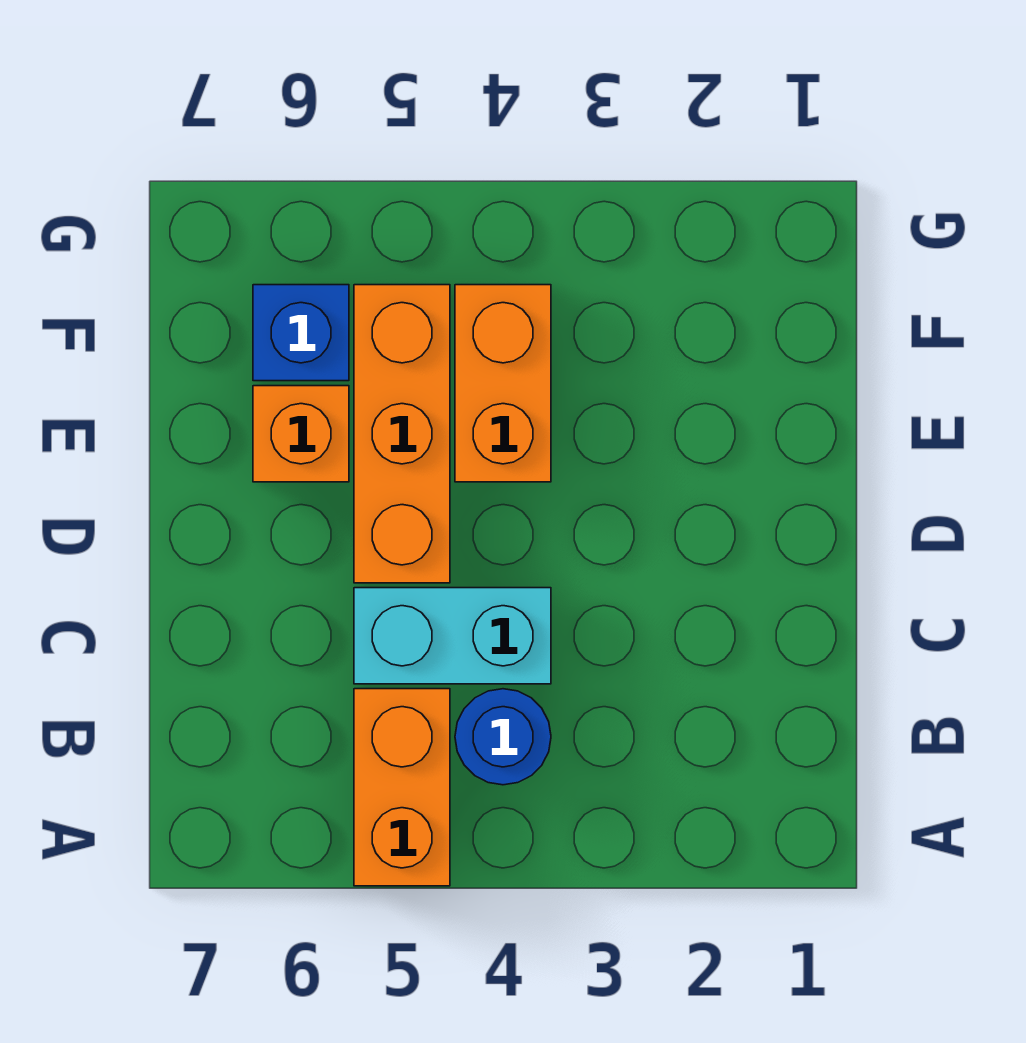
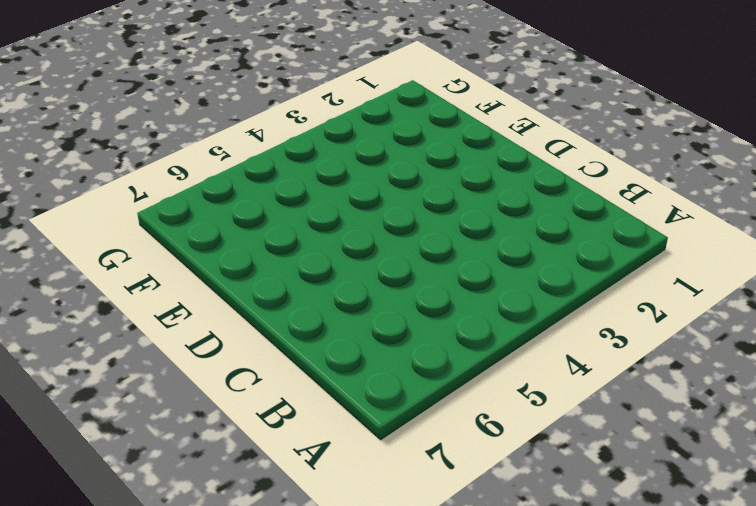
none -> orange 1x2 brick [354,689,450,886]
none -> blue 1x1 round brick [455,689,551,785]

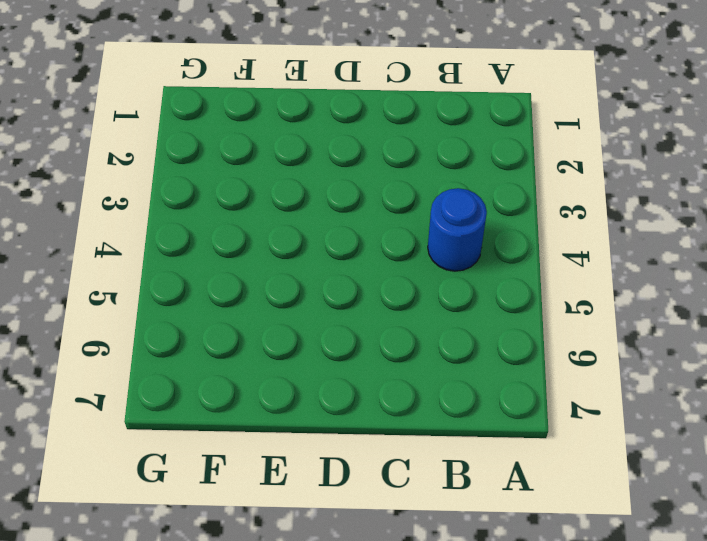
none -> orange 1x2 brick [354,689,450,886]
none -> cyan 1x2 brick [354,588,551,684]

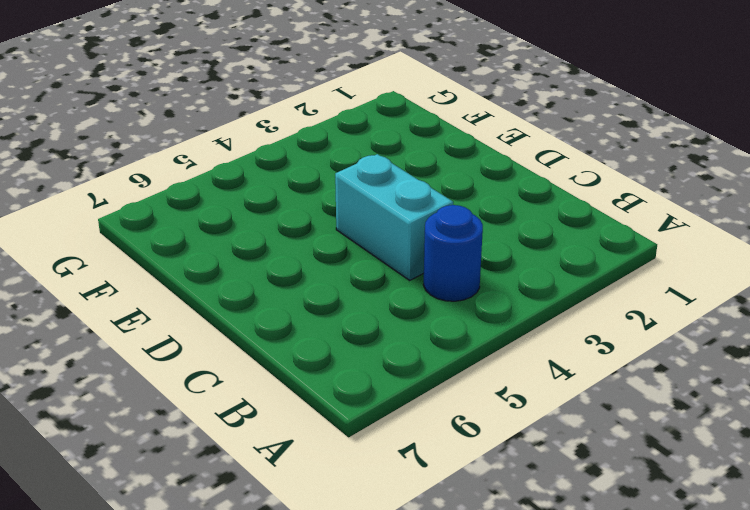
cyan 1x2 brick [335,154,453,280] -> cyan 1x2 brick turned to [354,588,551,684]
none -> orange 1x2 brick [354,689,450,886]
none -> orange 1x3 brick [354,285,450,583]

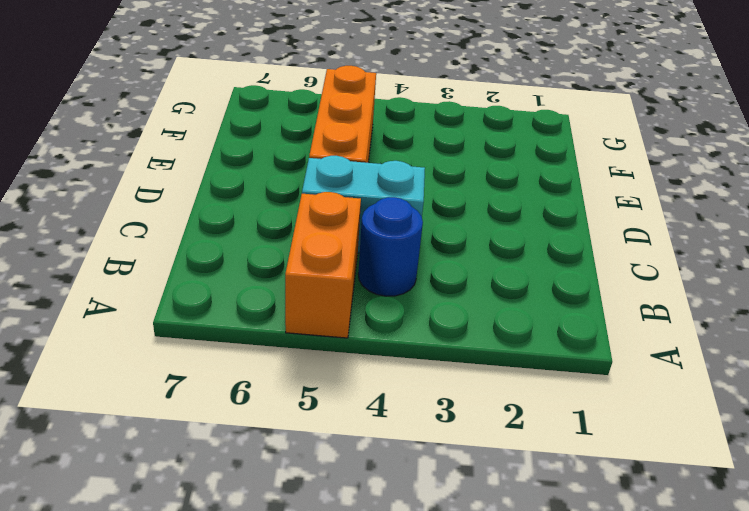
none -> orange 1x2 brick [455,285,551,482]
none -> orange 1x1 brick [253,386,349,482]

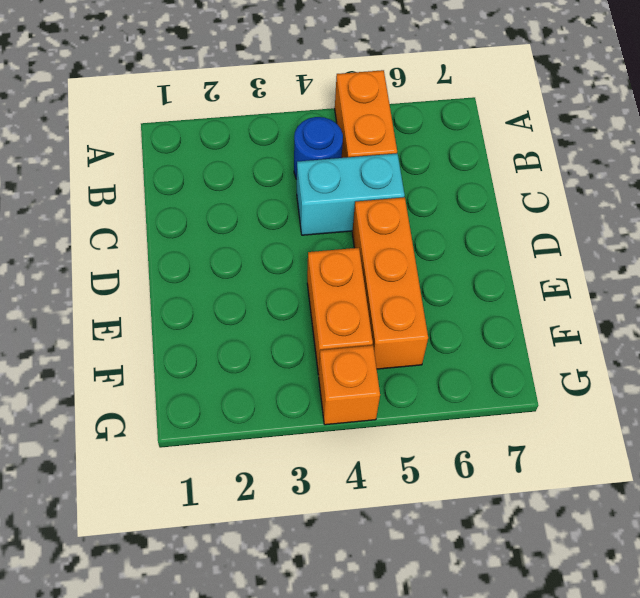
orange 1x1 brick [319,345,380,425] -> orange 1x1 brick moved to [253,386,349,482]
none -> blue 1x1 brick [253,285,349,381]

